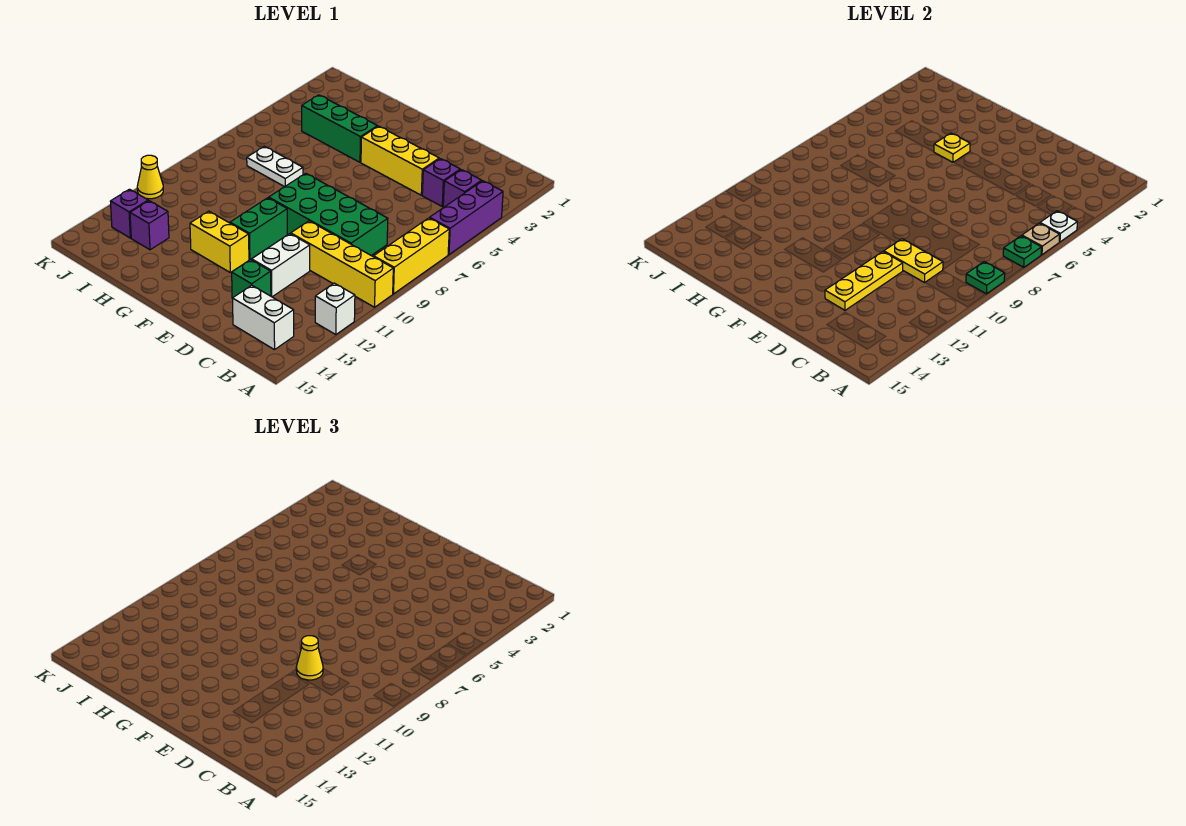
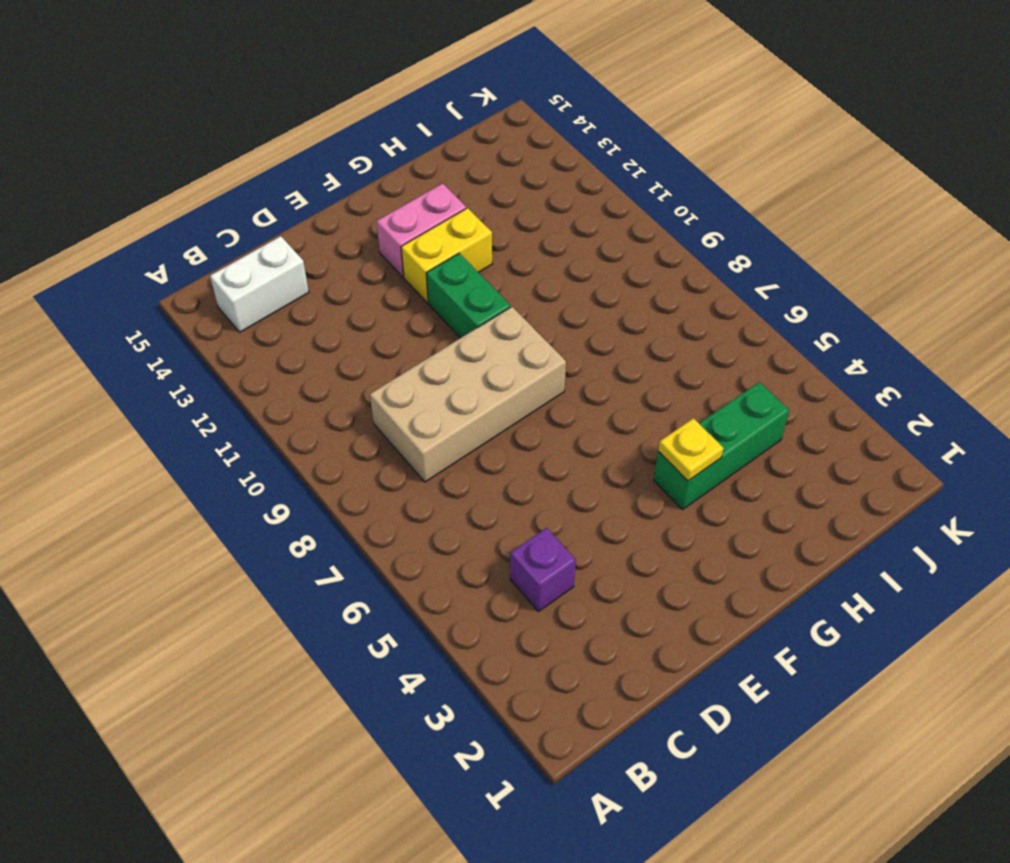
tan 2x4 brick [370,307,566,482] -> green 2x4 brick [269,173,388,256]
pink 1x2 brick [377,184,466,277] -> none
none -> purple 1x3 brick [430,181,503,255]
none -> yellow 1x3 brick [374,218,449,294]
none -> yellow 1x4 brick [291,221,393,307]

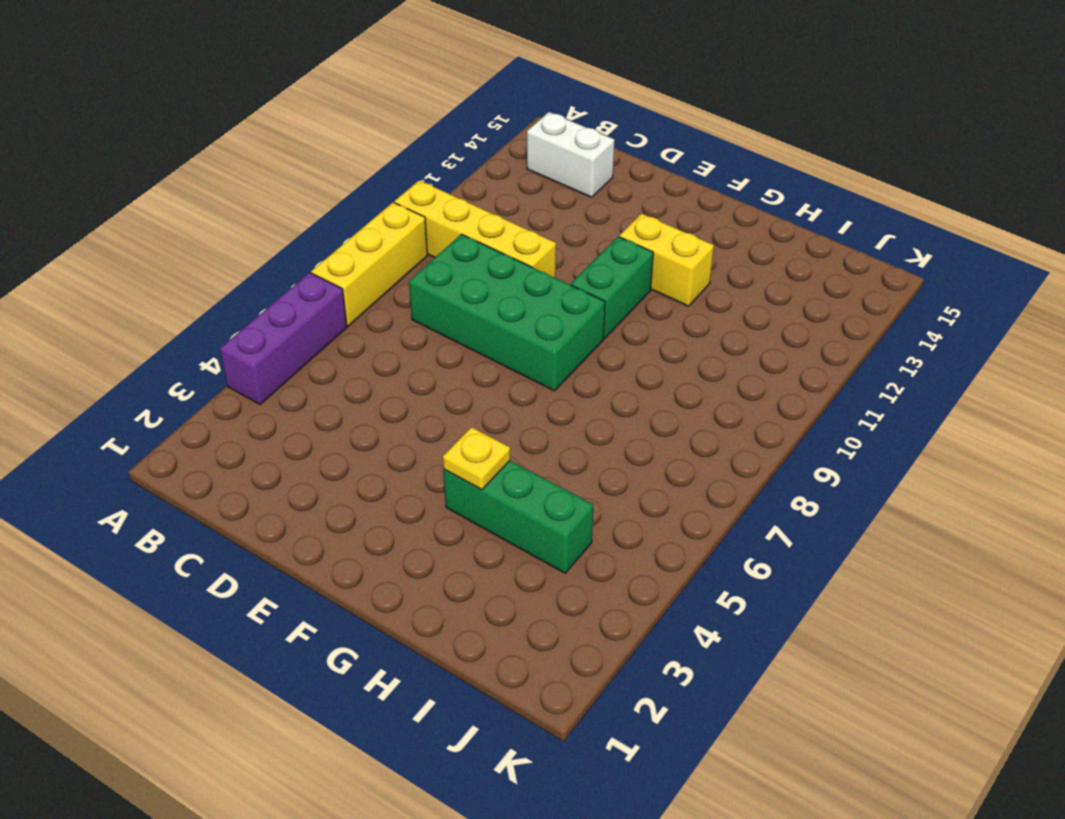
none -> white 1x1 brick [315,283,355,335]
none -> purple 1x1 brick [443,170,482,207]
none -> purple 1x1 brick [422,159,460,206]

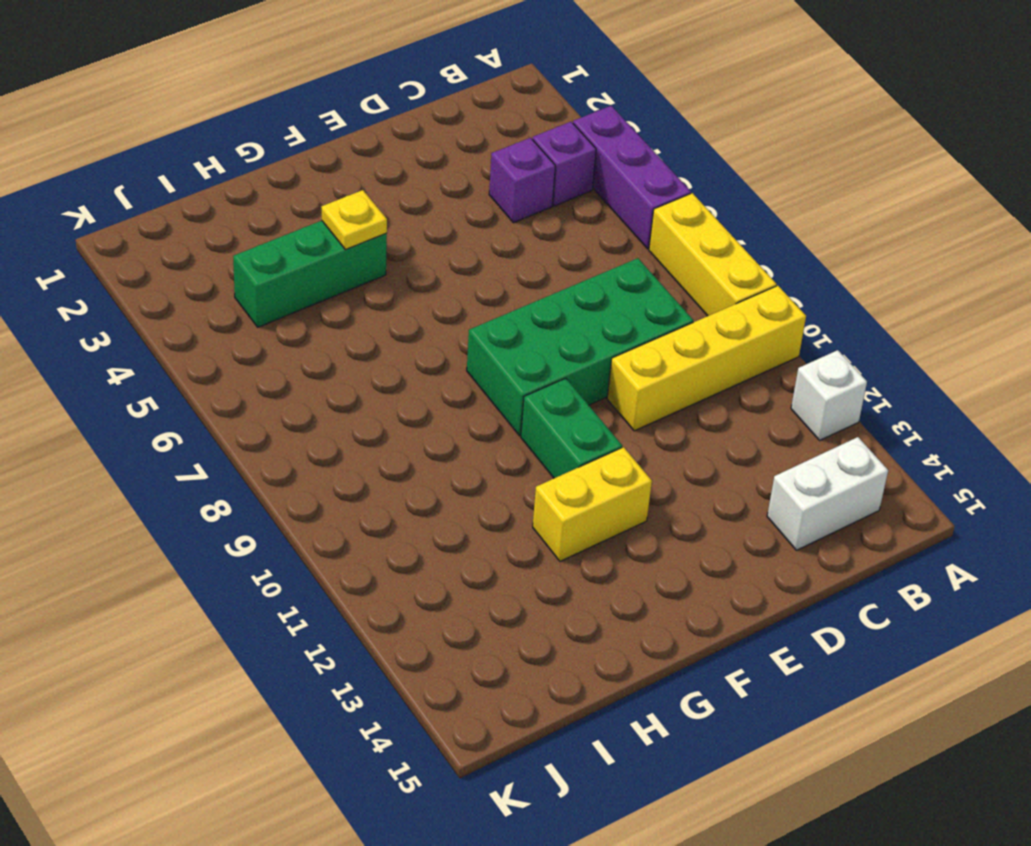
none -> yellow 1x3 brick [361,126,439,195]
none -> white 1x2 brick [252,234,310,297]
none -> green 1x1 brick [232,260,271,299]

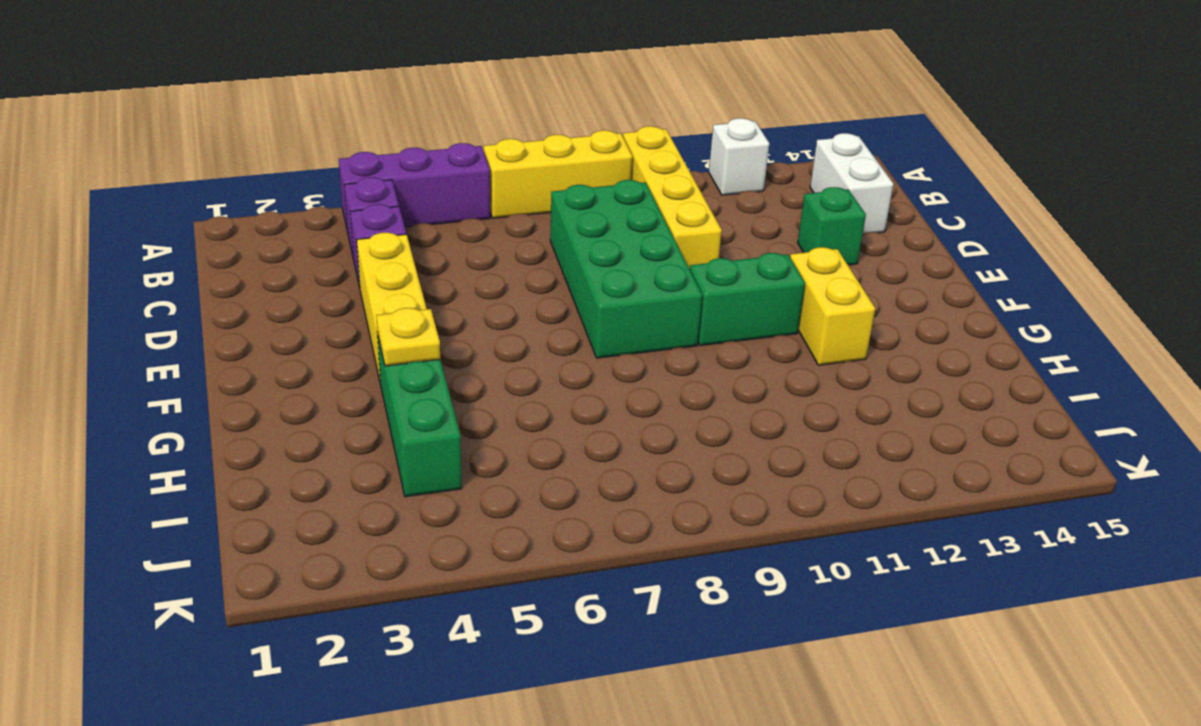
none -> white 1x2 brick [252,234,310,297]
none -> white 1x2 plate [247,146,303,187]
none -> purple 1x1 brick [130,201,169,250]

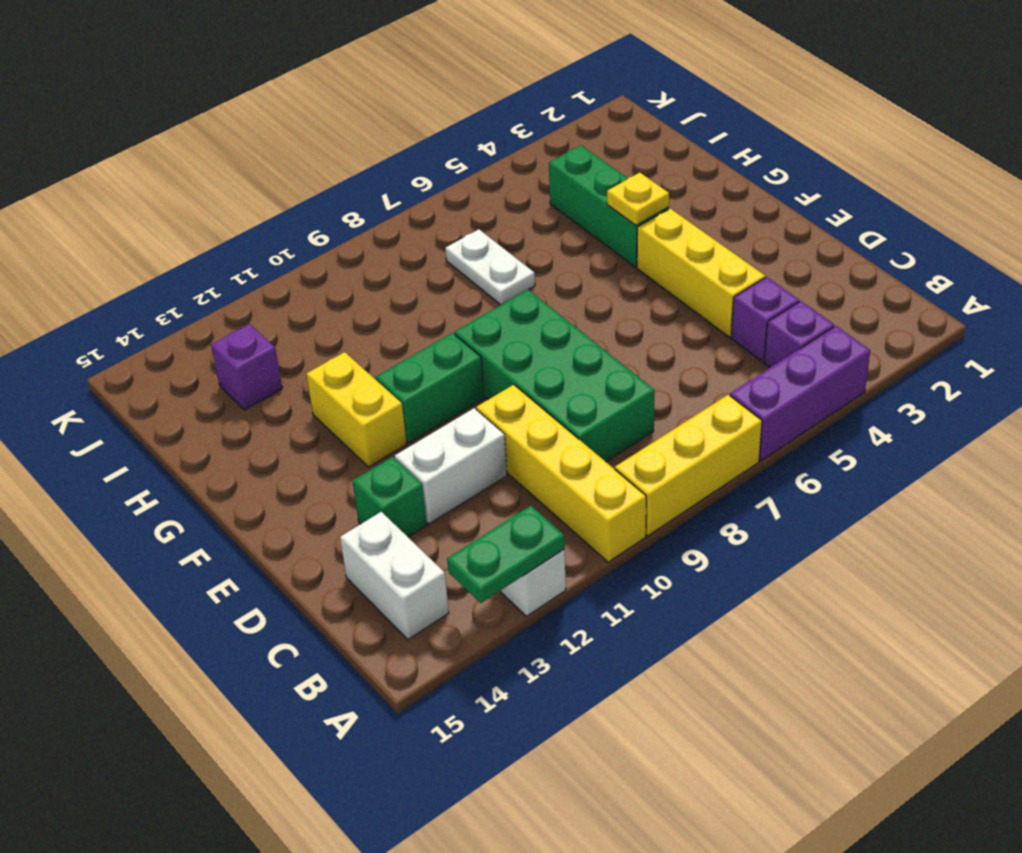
green 1x2 plate [447,506,565,603] -> none
none -> purple 1x1 brick [110,189,148,238]
none -> yellow 1x1 cone [137,155,163,199]
none -> white 1x1 plate [1040,211,1077,242]

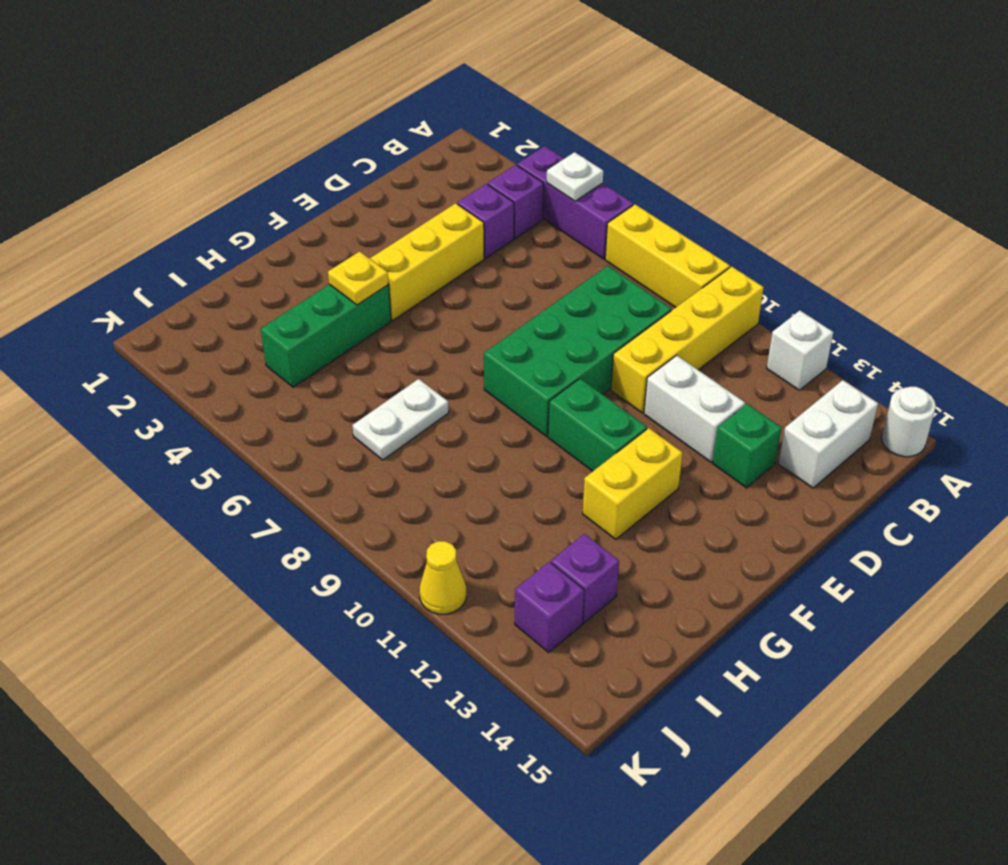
white 1x1 round brick [882,387,936,457] -> none
none -> tan 1x1 plate [1022,223,1060,255]
none -> green 1x1 plate [1003,236,1041,268]
none -> green 1x1 plate [966,262,1005,294]

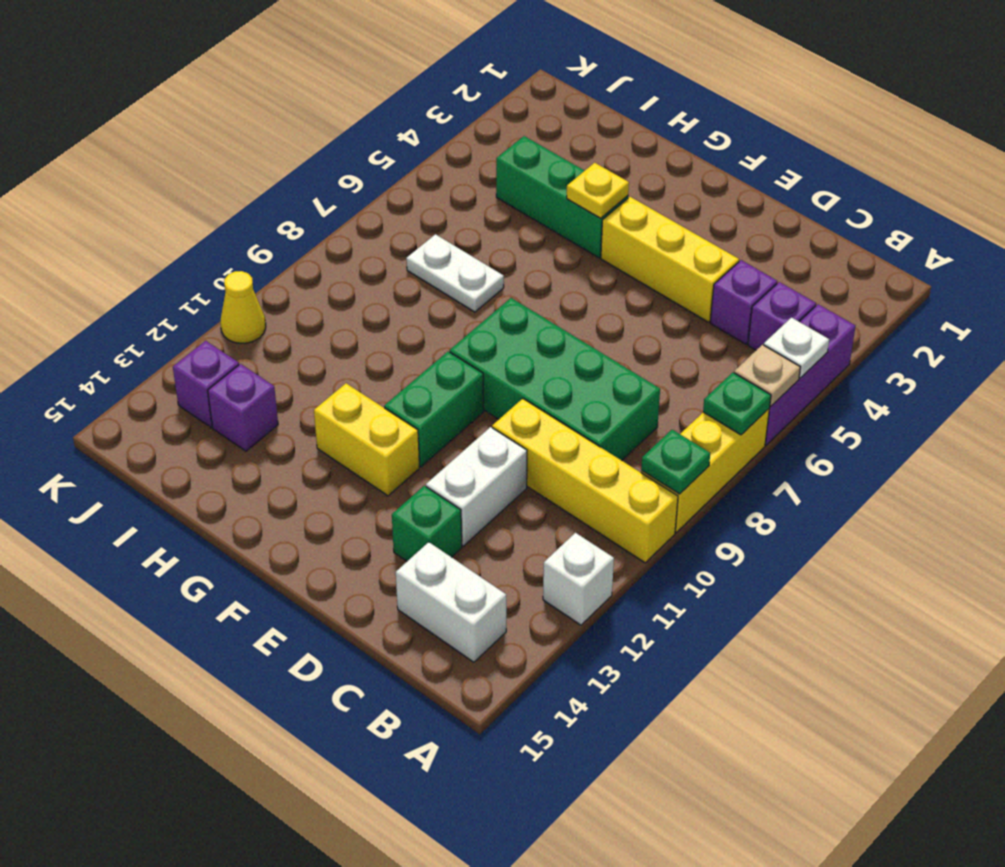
none -> yellow 1x2 plate [884,239,943,283]
none -> yellow 1x3 plate [825,252,903,310]
none -> yellow 1x1 cone [296,636,323,680]

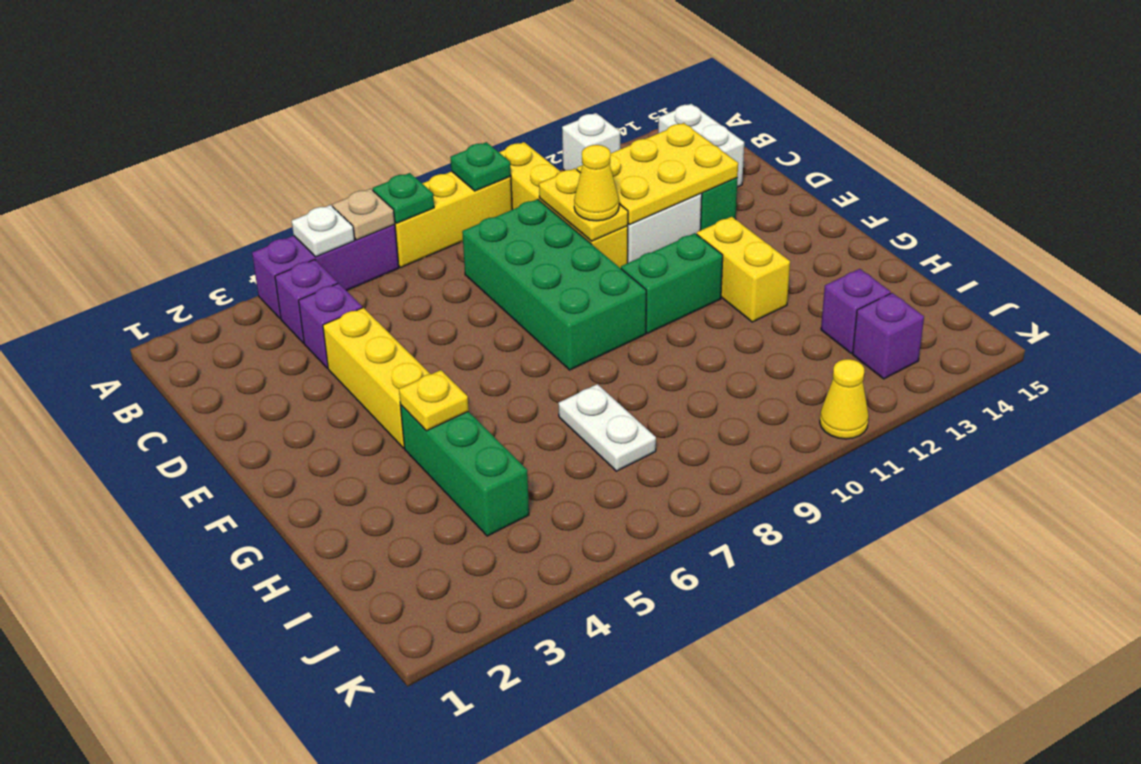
yellow 2x3 plate [577,123,738,225] -> yellow 1x3 plate [825,252,903,310]

